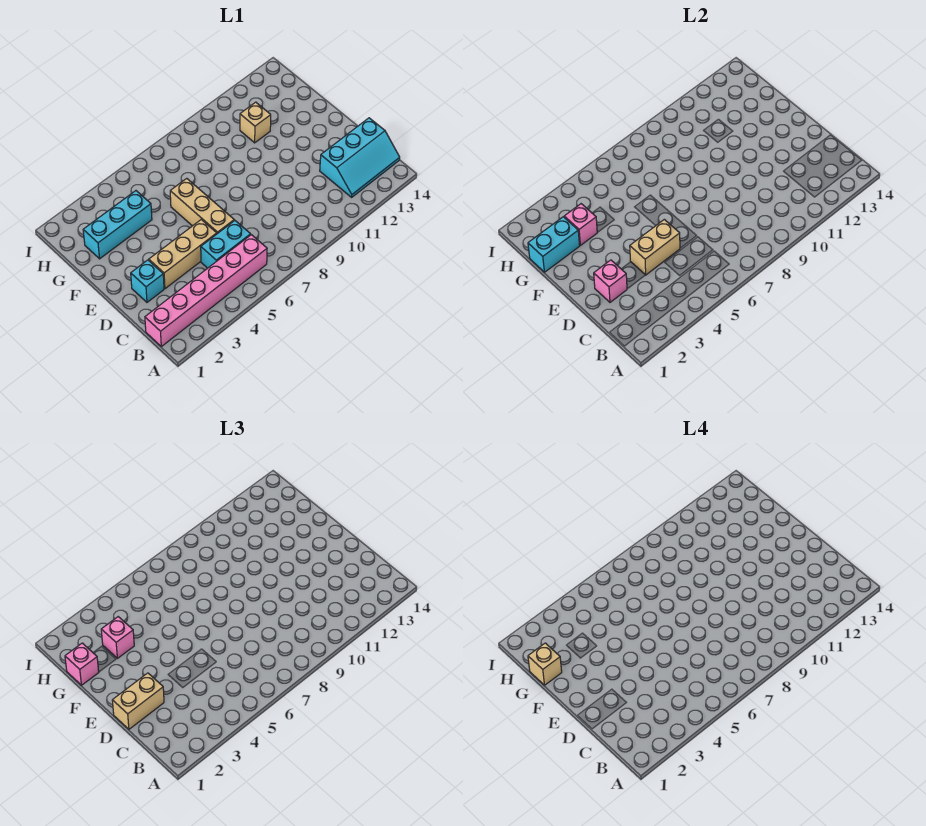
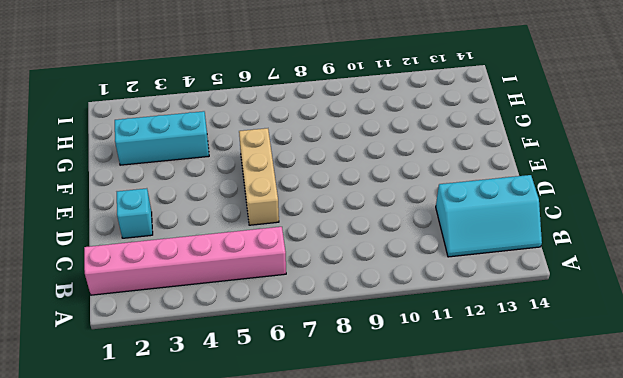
none -> cyan 1x2 brick [201,221,251,268]
none -> tan 1x3 brick [149,219,217,289]
none -> tan 1x1 brick [240,102,271,143]

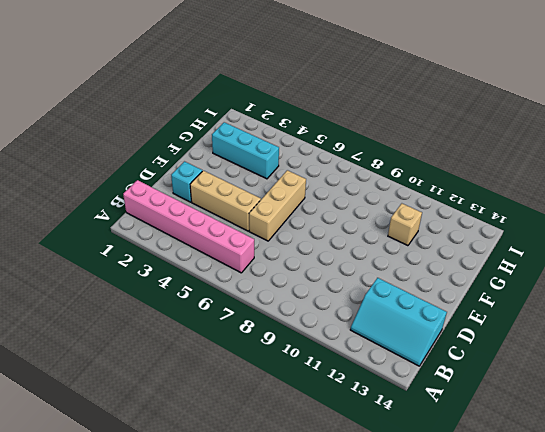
none -> cyan 1x2 brick [201,221,251,268]
none -> pink 1x1 brick [594,260,627,302]
none -> tan 1x2 brick [630,219,680,275]

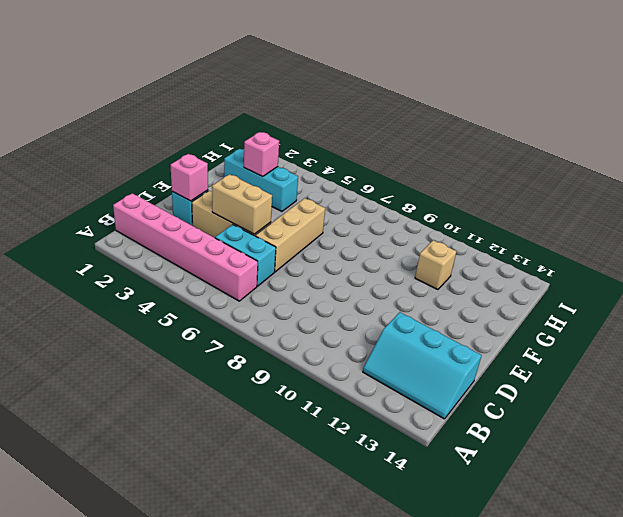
none -> cyan 1x2 brick [528,217,580,272]
none -> tan 1x2 brick [112,673,164,729]
none -> pink 1x1 brick [65,643,99,685]

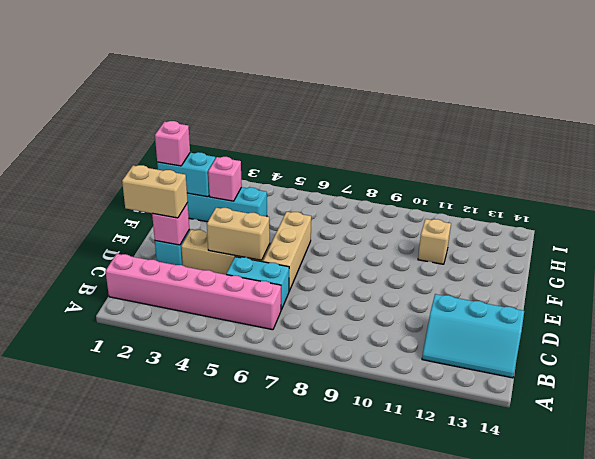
none -> pink 1x1 brick [101,617,134,658]
none -> tan 1x1 brick [528,643,562,685]

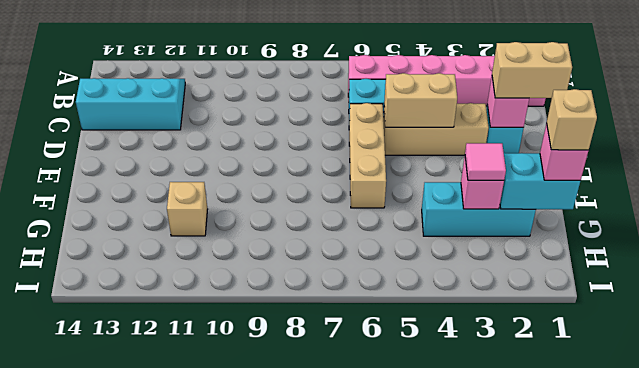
pink 1x1 tile [465,143,506,180] -> pink 1x1 brick [101,617,134,658]

